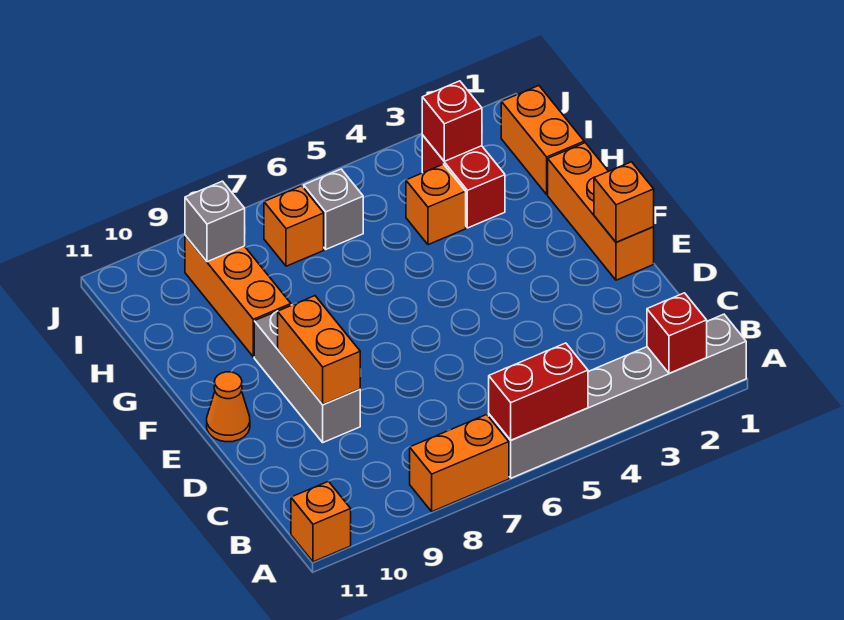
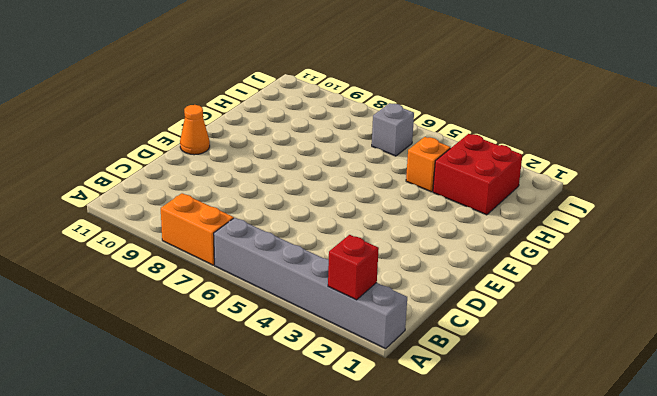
red 2x2 brick [433,134,522,215] -> red 1x2 brick [422,135,505,228]
none -> orange 1x1 brick [291,481,351,562]
none -> grey 1x3 brick [254,308,360,442]
none -> orange 1x3 brick [548,143,654,280]

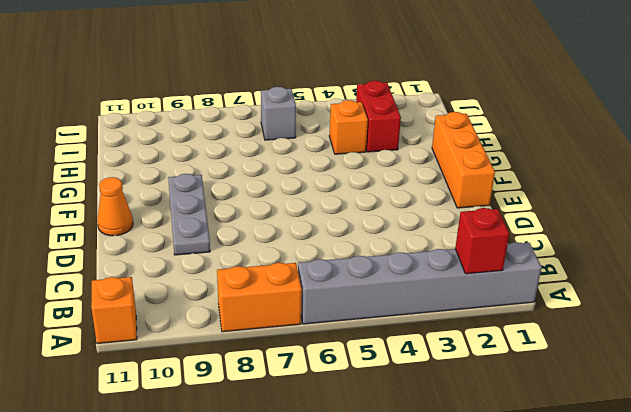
grey 1x3 plate [168,174,210,255] -> grey 1x3 brick [254,308,360,442]
none -> orange 1x3 brick [185,235,291,357]
none -> orange 1x2 brick [501,86,584,194]
none -> orange 1x1 brick [264,186,324,266]

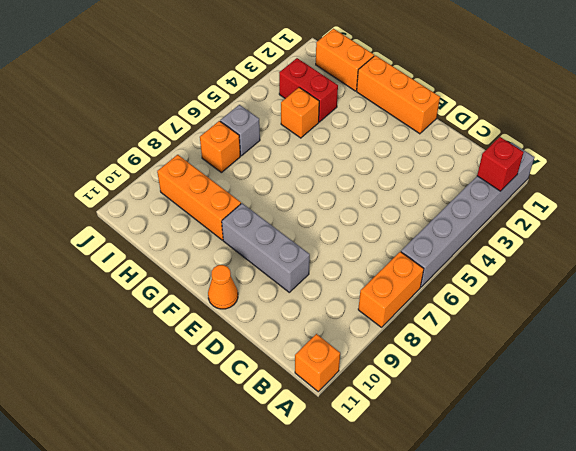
none -> red 1x2 brick [489,343,588,440]
none -> orange 1x2 brick [278,296,360,405]
none -> orange 1x1 brick [594,162,654,242]

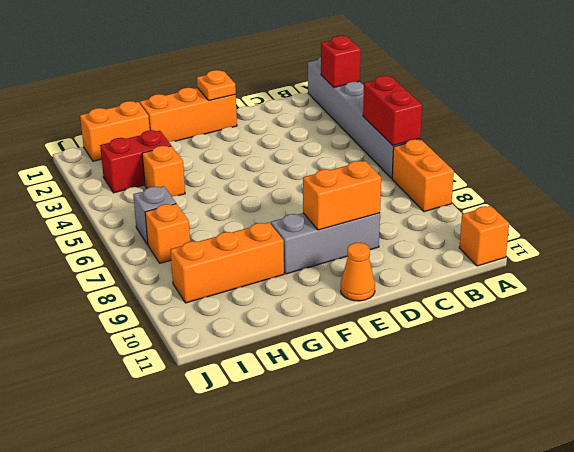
orange 1x1 plate [197,70,236,101] -> orange 1x1 brick [594,162,654,242]
none -> red 1x1 brick [422,81,482,161]
none -> grey 1x1 brick [185,181,245,262]

